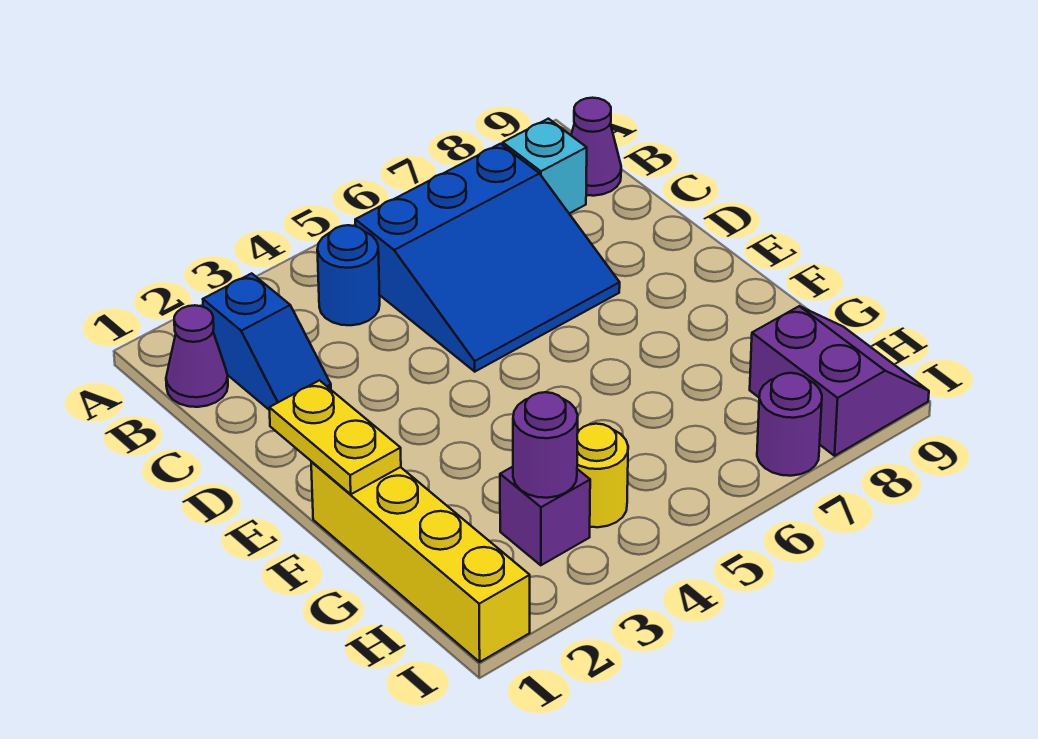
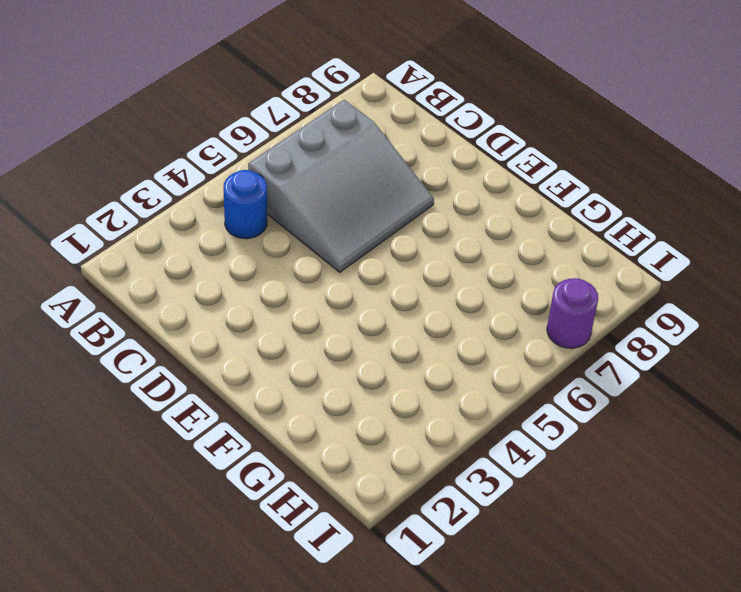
grey 3x3 slope [248,100,434,272] -> blue 3x3 slope [355,144,620,372]
none -> purple 1x1 cone [166,305,228,407]
none -> blue 1x2 slope [203,273,331,409]
none -> cyan 1x1 brick [503,119,587,213]

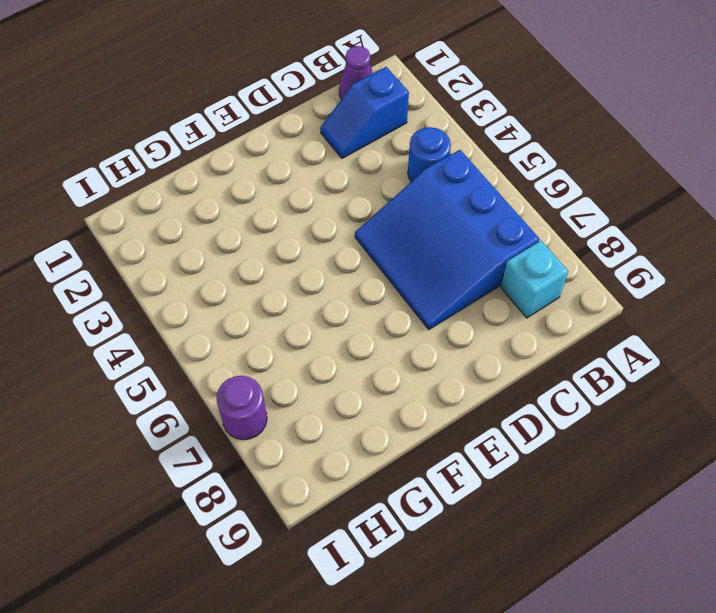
none -> purple 1x1 cone [571,98,621,196]
none -> yellow 1x4 brick [311,462,530,662]
none -> purple 1x1 brick [500,467,590,565]

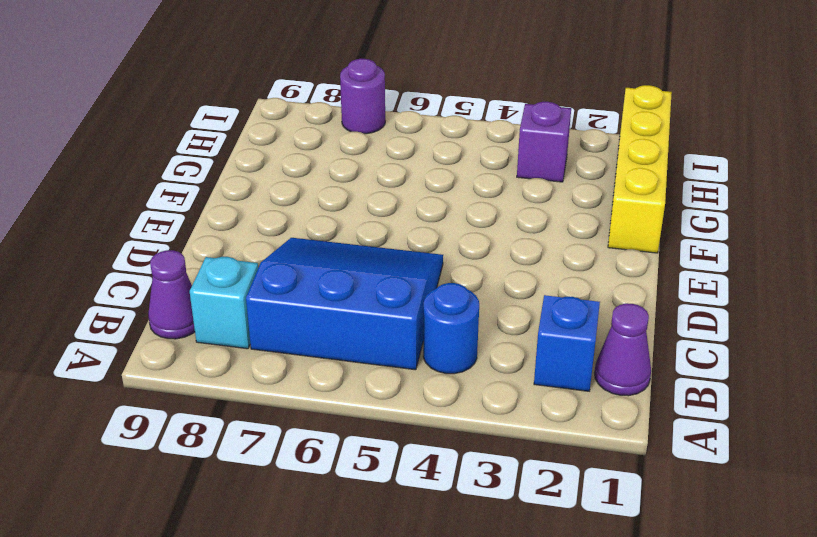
none -> yellow 1x1 round brick [577,424,628,527]
none -> purple 2x2 slope [750,306,929,456]
none -> yellow 1x2 plate [269,380,401,494]

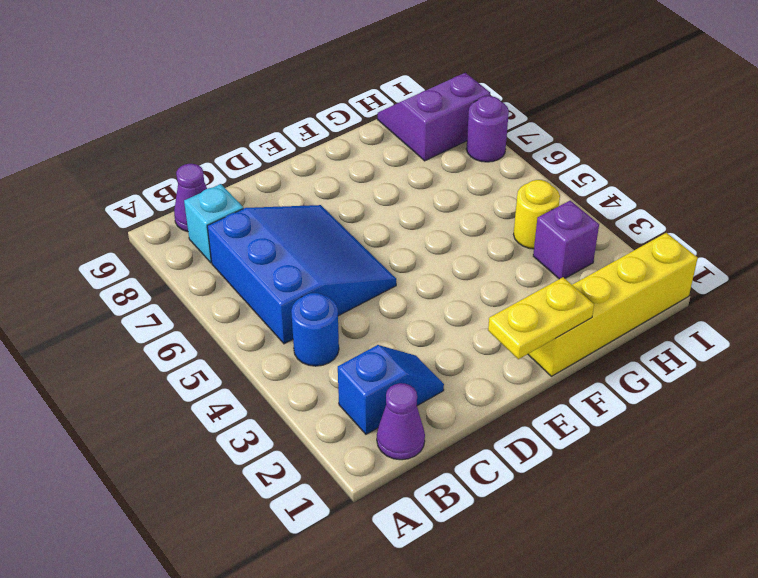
none -> purple 1x1 round brick [513,392,578,498]

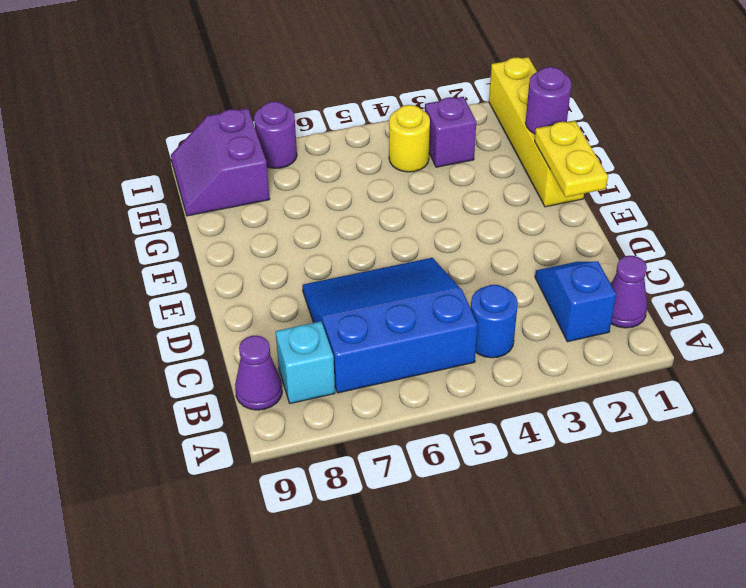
purple 1x1 round brick [525,67,572,134] -> purple 1x1 round brick moved to [513,392,578,498]

